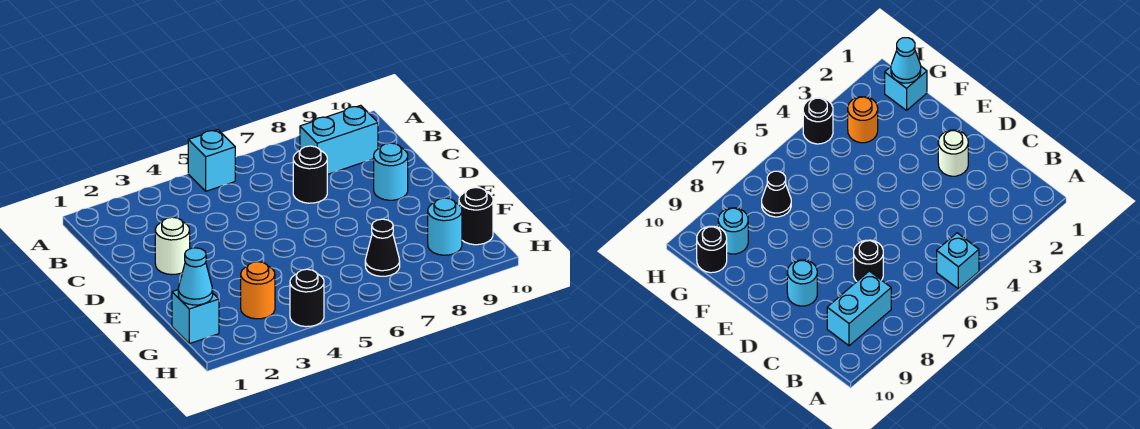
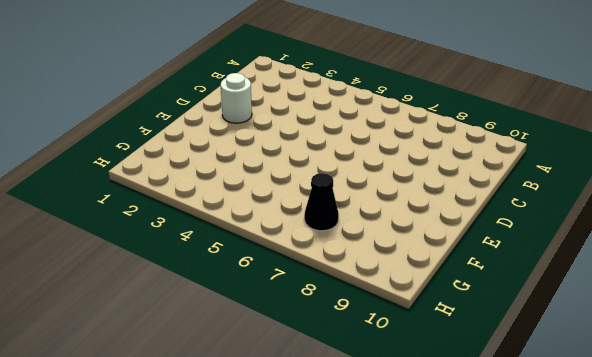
none -> cyan 1x1 brick [188,130,235,191]
none -> cyan 1x2 brick [300,105,378,175]
none -> black 1x1 round brick [293,146,327,203]

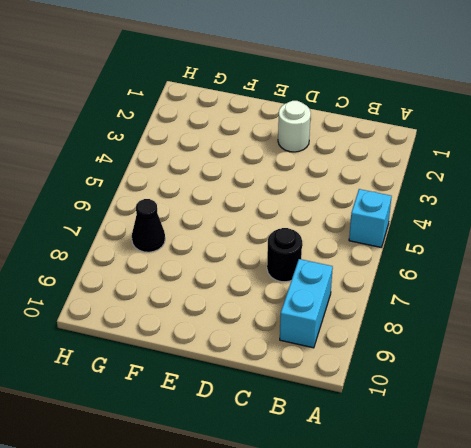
none -> cyan 1x1 round brick [374,143,408,200]
none -> cyan 1x1 brick [172,290,219,344]
none -> orange 1x1 round brick [241,262,275,319]

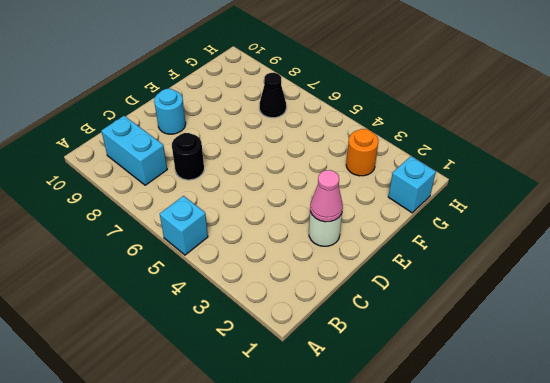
pink 1x1 cone [310,170,343,222] -> none
none -> cyan 1x1 round brick [428,198,462,255]
none -> black 1x1 round brick [459,188,493,245]
none -> black 1x1 round brick [290,269,324,327]

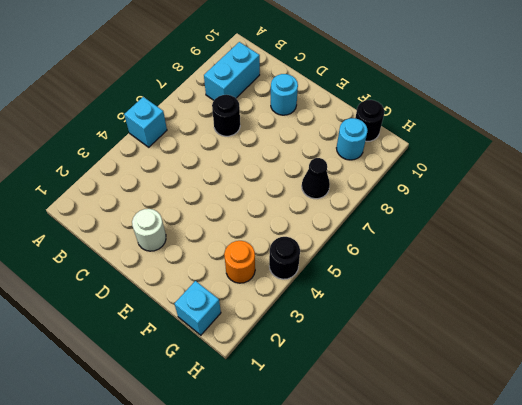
none -> cyan 1x1 cone [178,248,213,305]

